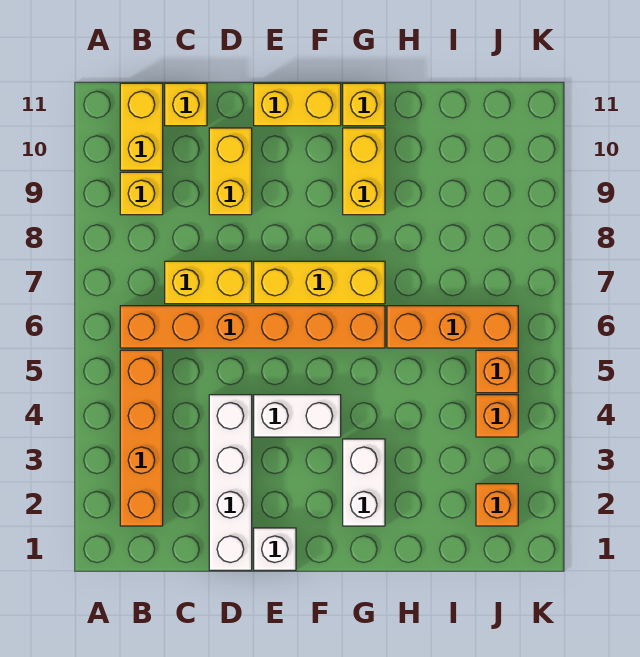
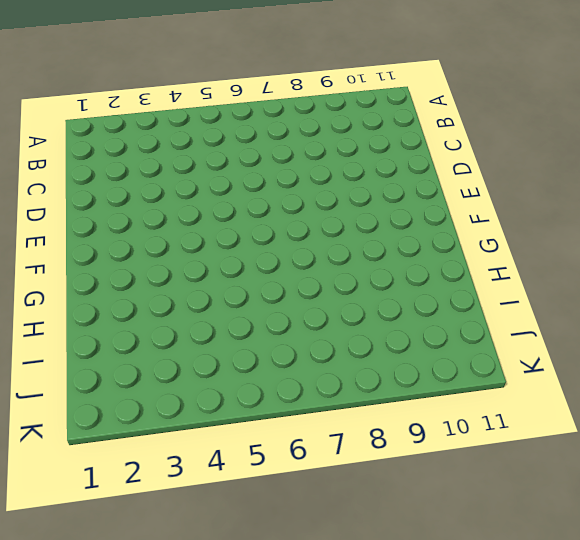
none -> orange 1x4 brick [120,350,163,526]
none -> orange 1x6 brick [120,306,385,348]
none -> yellow 1x1 brick [120,172,163,215]

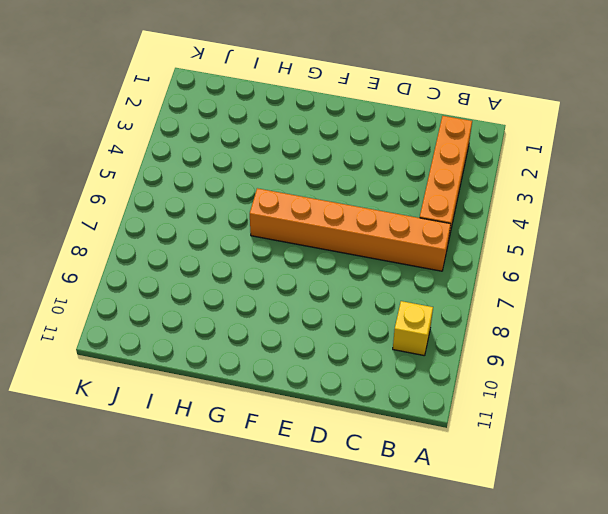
none -> yellow 1x2 brick [120,83,163,170]
none -> yellow 1x2 brick [165,261,252,304]
none -> yellow 1x1 brick [165,83,207,126]

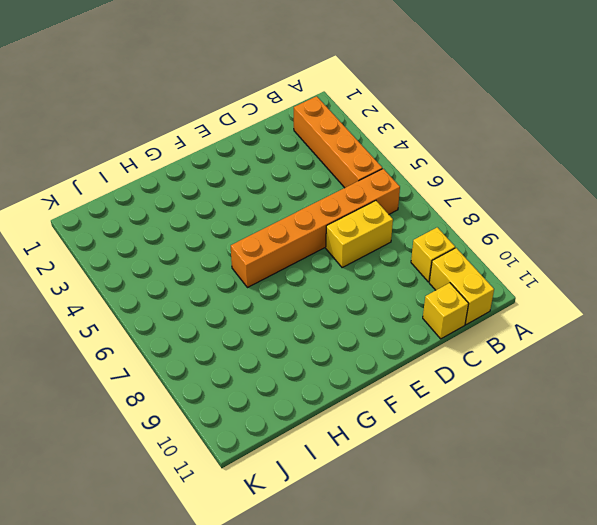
none -> white 1x4 brick [209,395,252,570]
none -> yellow 1x2 brick [209,128,252,215]
none -> white 1x1 brick [254,528,296,570]

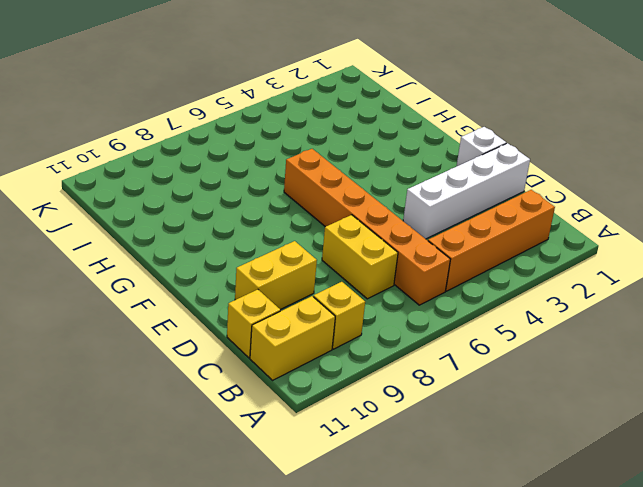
none -> white 1x2 brick [254,395,341,437]
none -> yellow 1x3 brick [254,261,385,304]
none -> yellow 1x2 brick [254,83,341,126]

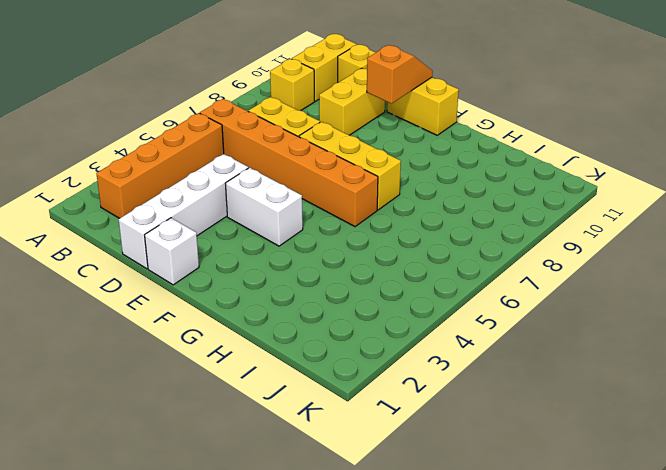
orange 1x2 slope [367,45,432,104] -> none
none -> white 1x2 brick [343,439,385,526]
none -> yellow 1x2 brick [343,128,385,215]
none -> yellow 1x1 brick [343,83,385,126]

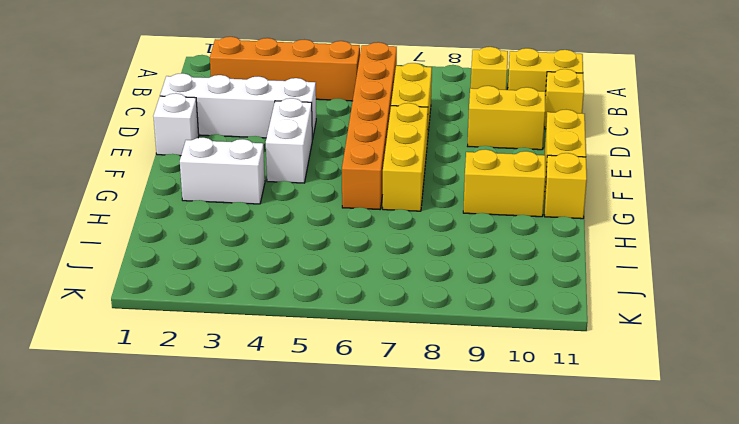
none -> orange 1x3 brick [387,306,518,348]
none -> orange 1x1 brick [476,484,518,526]
none -> orange 1x1 brick [476,395,518,437]

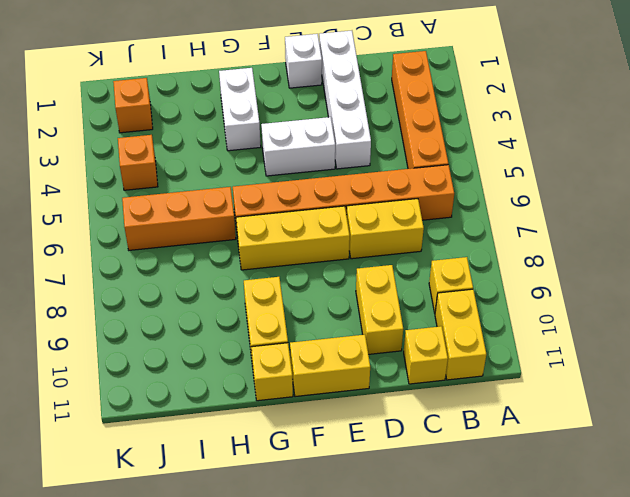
none -> orange 1x1 brick [476,350,518,393]

